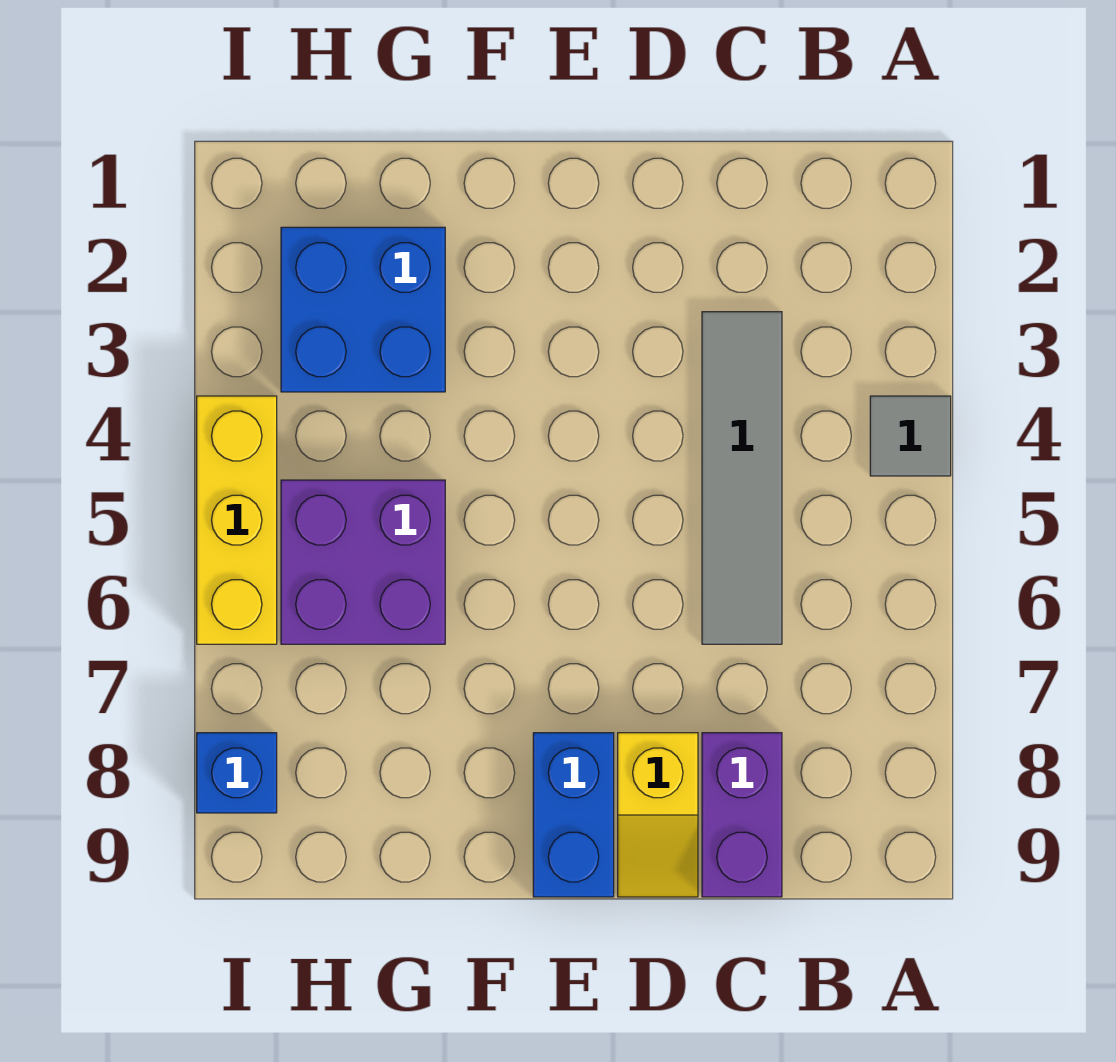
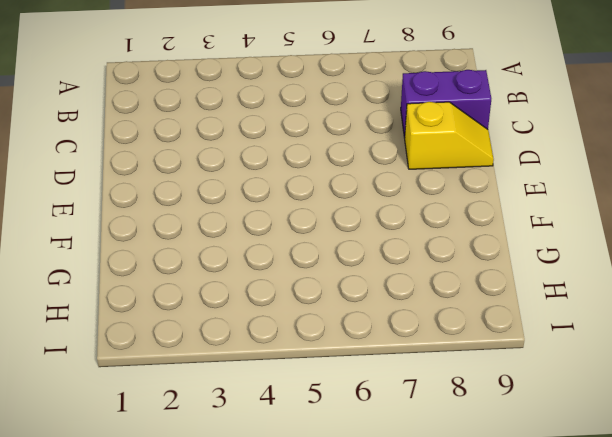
none -> grey 1x1 tile [870,396,951,476]
none -> grey 1x4 tile [702,312,782,644]

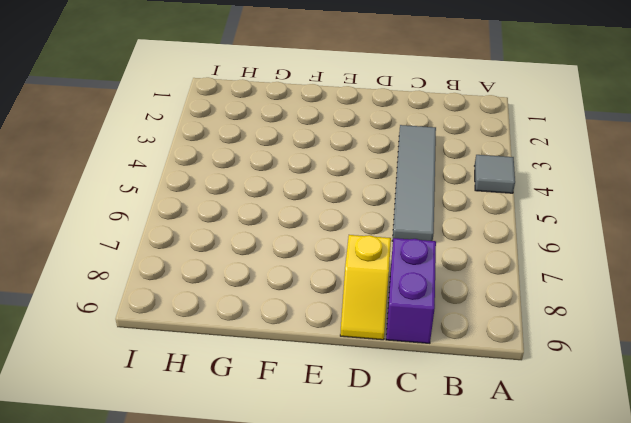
none -> blue 1x2 brick [533,733,614,897]
none -> blue 2x2 brick [281,227,445,392]

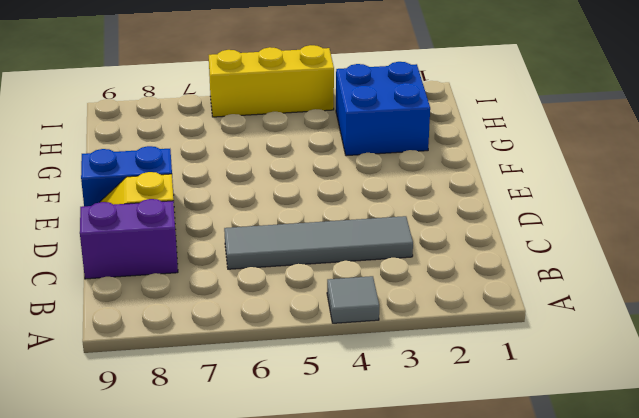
none -> purple 2x2 brick [281,480,445,644]
none -> blue 1x1 brick [197,733,277,813]

